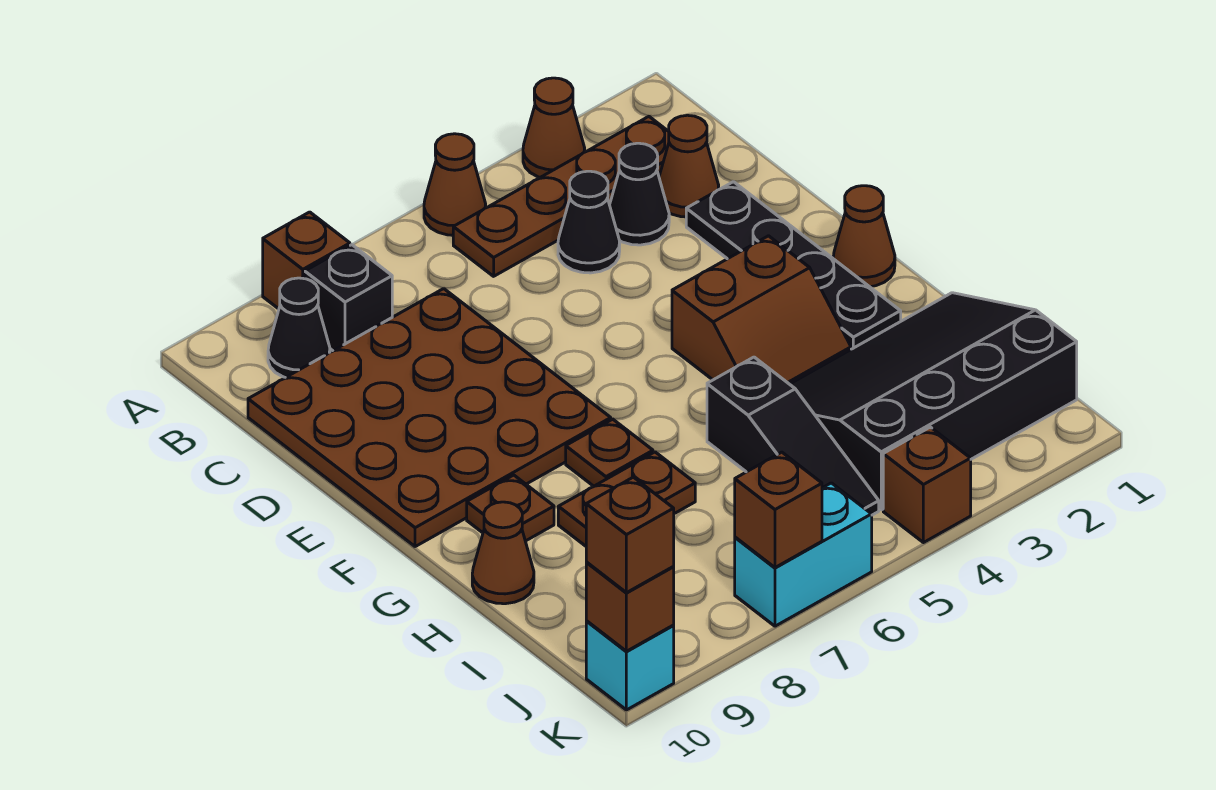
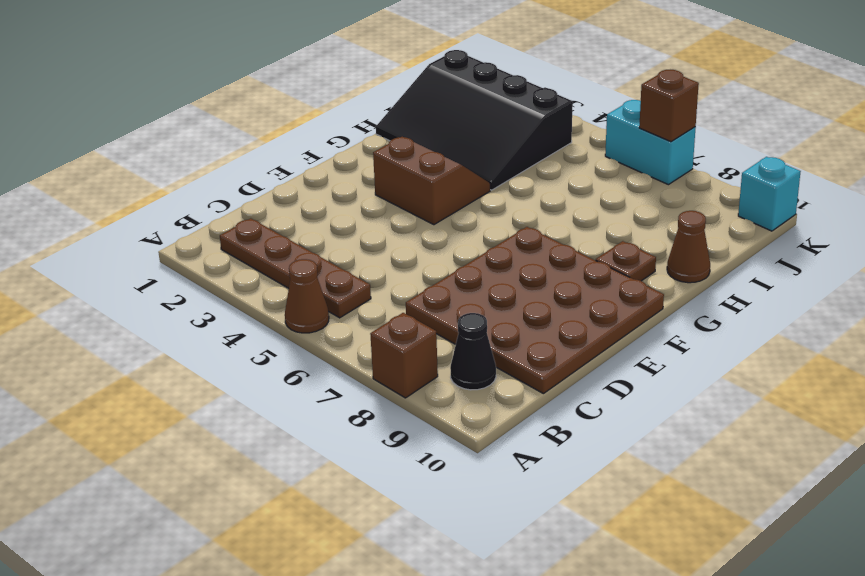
none -> brown 1x1 cone [523,78,585,177]
none -> black 1x1 brick [305,245,392,351]
none -> brown 1x1 cone [659,115,719,217]

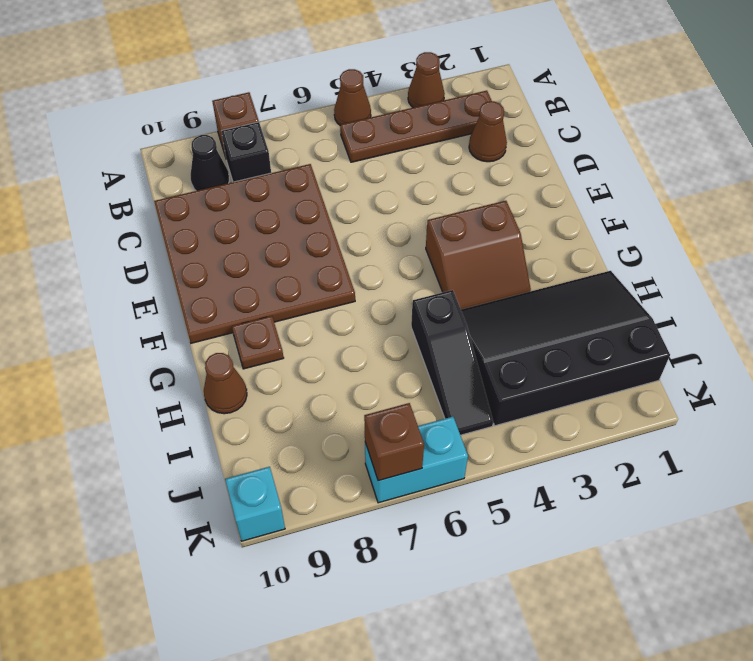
none -> black 1x1 cone [610,143,669,245]
none -> black 1x1 cone [558,171,620,273]
none -> black 1x4 plate [686,182,901,349]

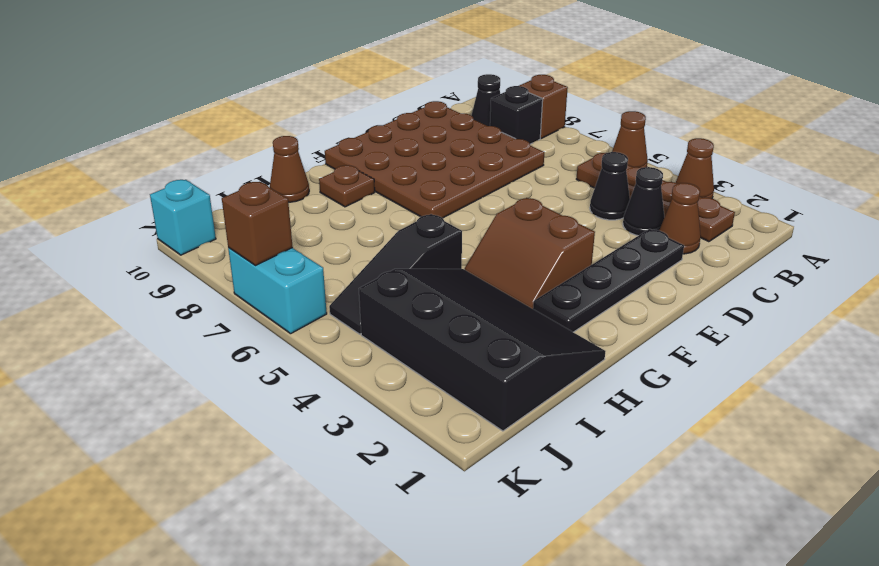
none -> brown 1x1 cone [833,186,895,287]
none -> brown 1x1 plate [566,419,653,486]
none -> brown 1x2 plate [558,452,695,546]

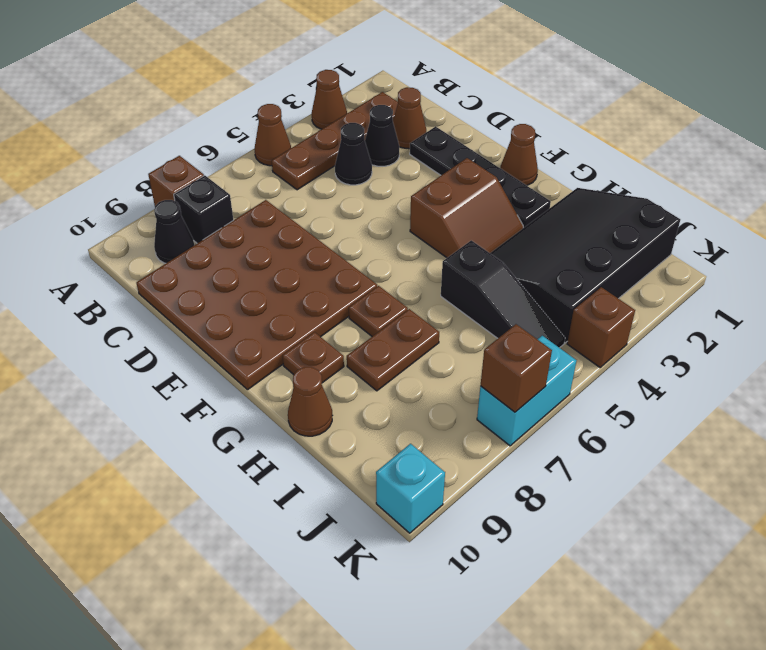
none -> brown 1x1 brick [586,563,674,651]
none -> brown 1x1 brick [586,477,674,593]

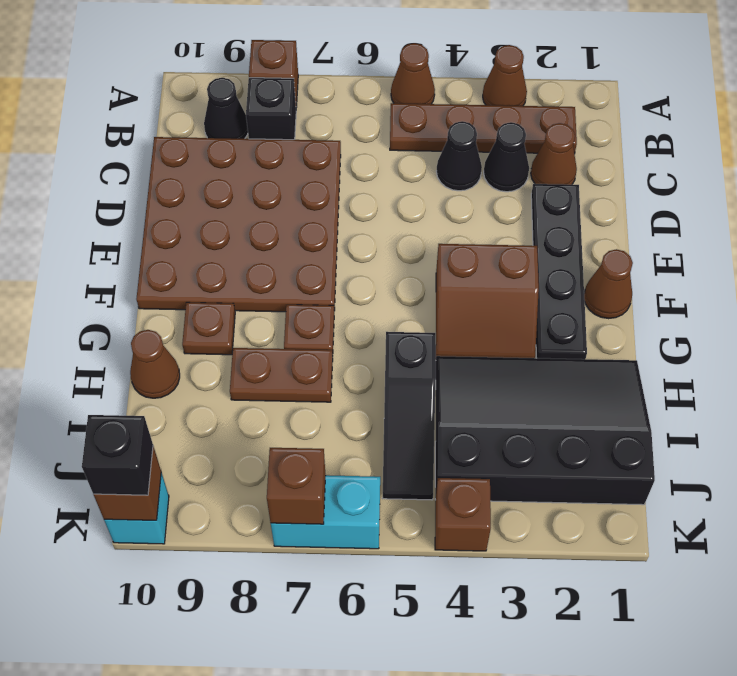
black 1x1 brick [82,415,153,495] -> brown 1x1 brick [586,477,674,593]

